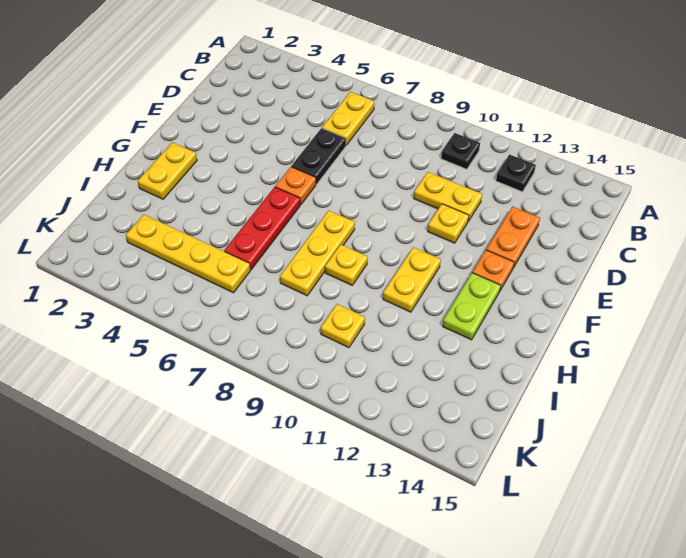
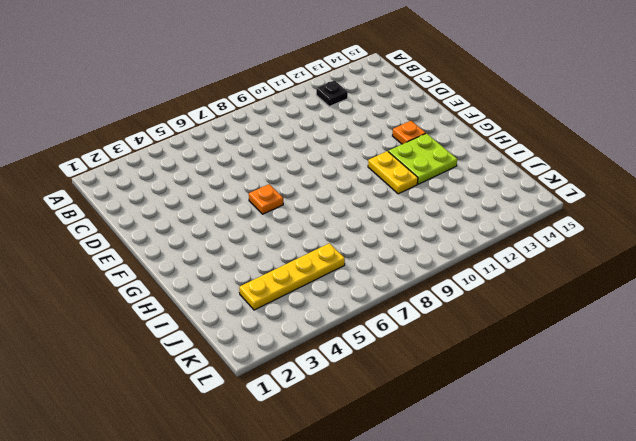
lime 2x2 plate [388,133,457,184] -> lime 1x2 plate [443,273,501,340]
none -> yellow 1x2 plate [322,92,374,145]
none -> black 1x1 plate [441,133,480,169]
none -> black 1x2 plate [291,128,346,184]

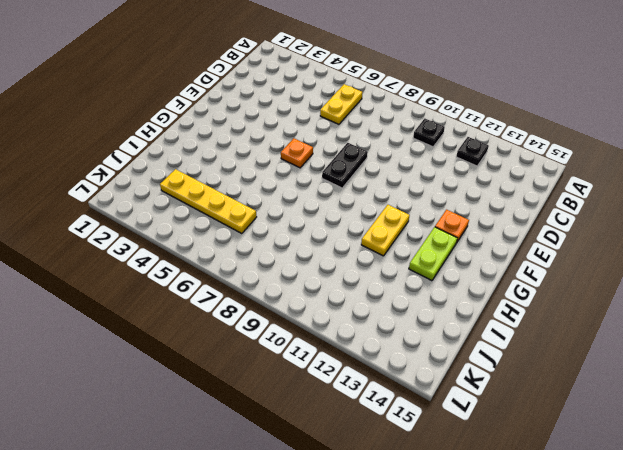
black 1x2 plate [322,143,368,188] -> black 1x2 plate moved to [291,128,346,184]
none -> yellow 1x2 plate [414,172,482,221]
none -> orange 1x2 plate [486,206,540,268]
none -> yellow 1x1 plate [428,204,469,243]

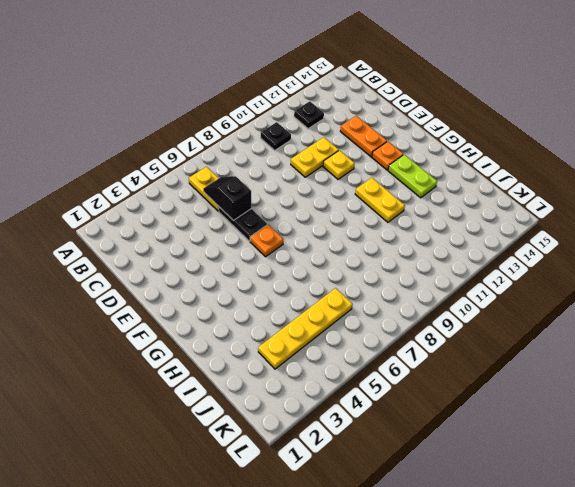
black 1x2 slope [203,176,251,221] -> none
none -> yellow 1x2 plate [138,142,197,199]
none -> red 1x3 plate [224,187,300,269]
none -> yellow 1x3 plate [280,210,355,296]

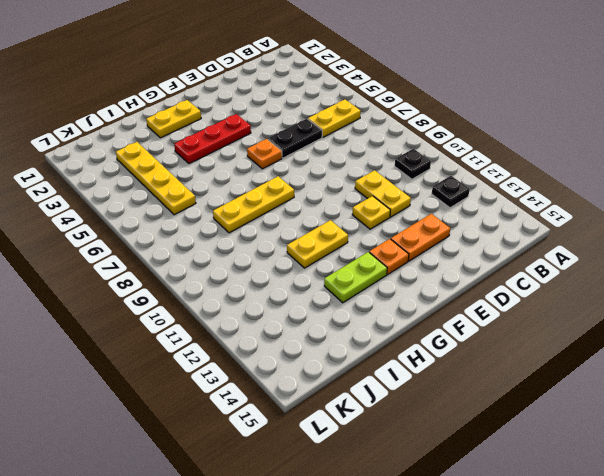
red 1x3 plate [174,114,251,164] -> red 1x3 plate moved to [224,187,300,269]
none -> yellow 1x1 plate [325,244,368,285]
none -> yellow 1x1 plate [321,304,365,348]

